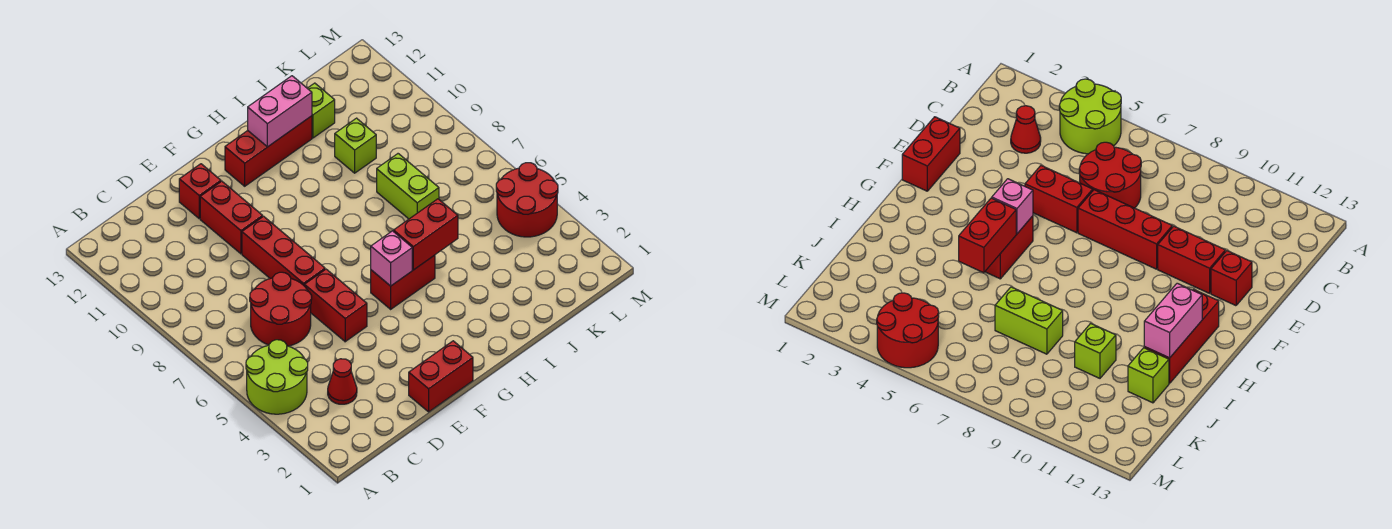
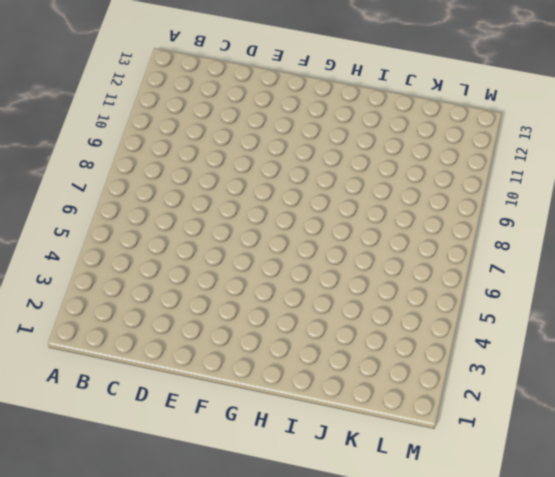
none -> lime 2x2 round brick [246,340,308,414]
none -> red 1x1 cone [328,359,357,404]
none -> red 2x2 round brick [250,272,312,346]

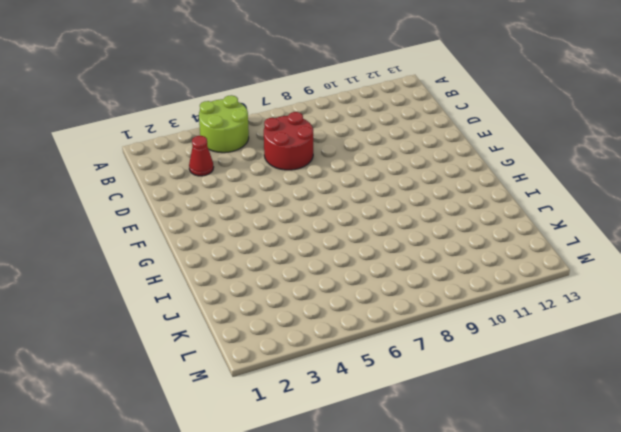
none -> red 1x2 brick [409,341,473,412]
none -> red 1x2 brick [304,269,367,342]
none -> red 1x3 brick [242,216,325,285]

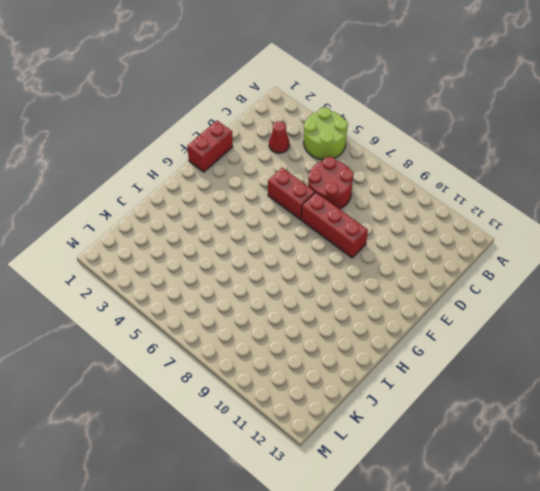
none -> red 1x2 brick [200,181,263,254]
none -> red 1x1 brick [179,164,221,218]
none -> red 1x2 brick [371,255,435,309]

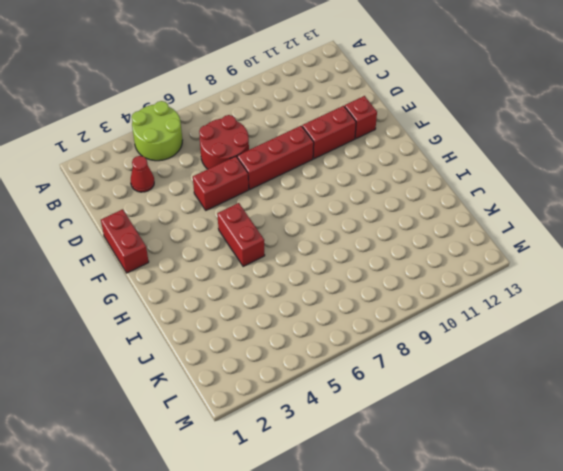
none -> red 1x3 brick [225,116,312,186]
none -> lime 1x2 brick [377,154,439,219]
none -> lime 1x1 brick [335,118,376,173]

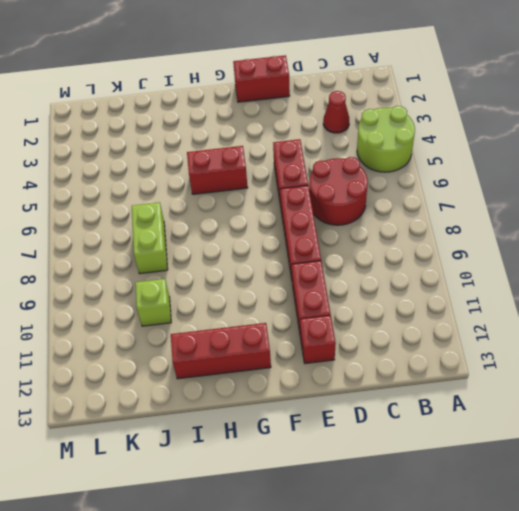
none -> lime 1x1 brick [307,83,335,138]
none -> red 2x2 round brick [496,163,558,237]
none -> pink 1x1 brick [371,231,412,286]

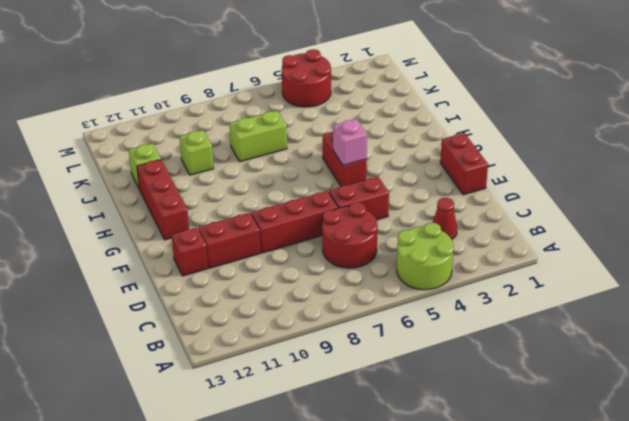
none -> red 1x2 brick [394,199,458,270]
none -> pink 1x2 brick [248,76,312,147]

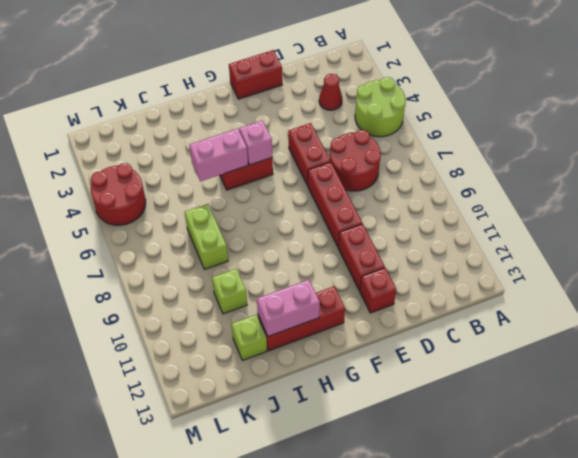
pink 1x2 brick [189,129,248,181] -> red 1x2 brick [394,199,458,270]

